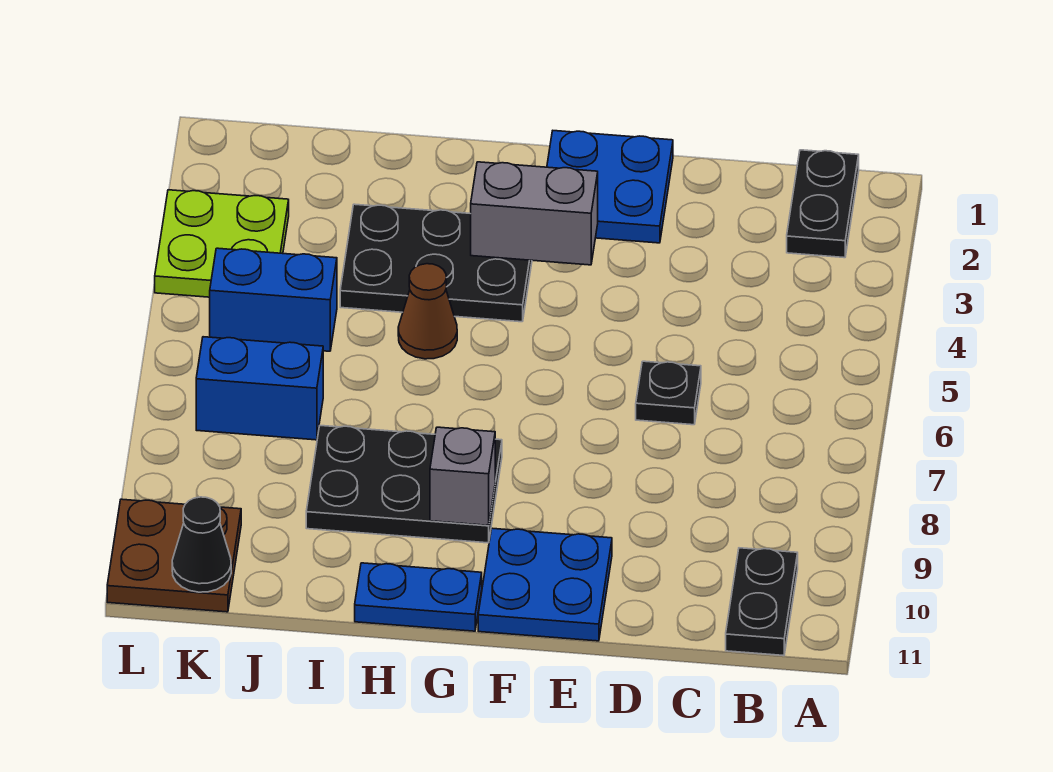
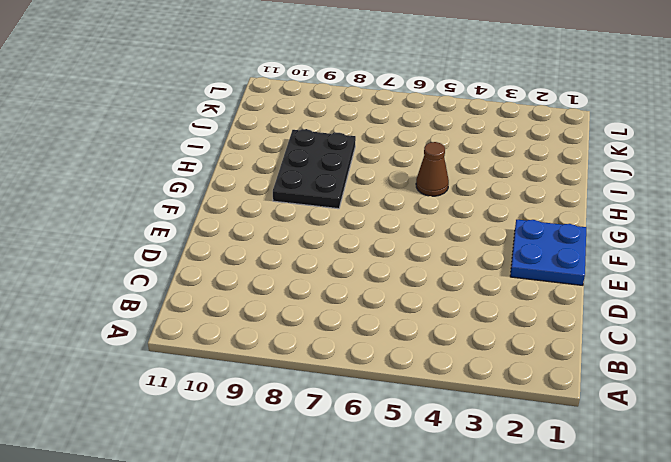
none -> black 1x2 plate [787,150,859,258]
none -> black 1x2 plate [726,548,798,656]
none -> black 1x1 plate [636,361,701,425]

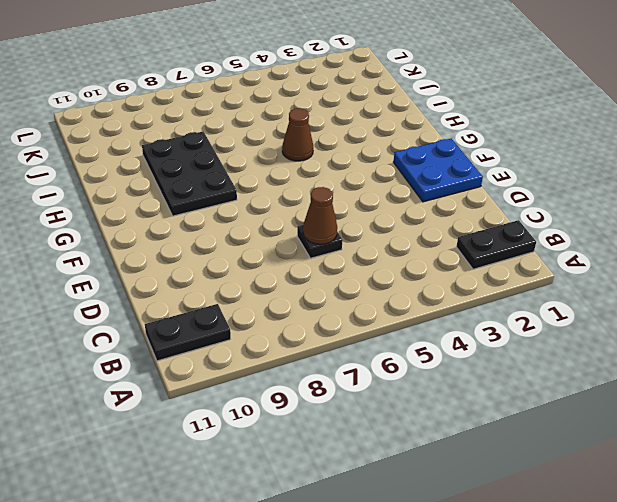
brown 1x1 cone [303,187,337,244] -> none
none -> blue 2x2 plate [478,528,612,641]
none -> black 2x3 plate [340,204,532,322]
none -> blue 1x2 plate [355,563,482,631]

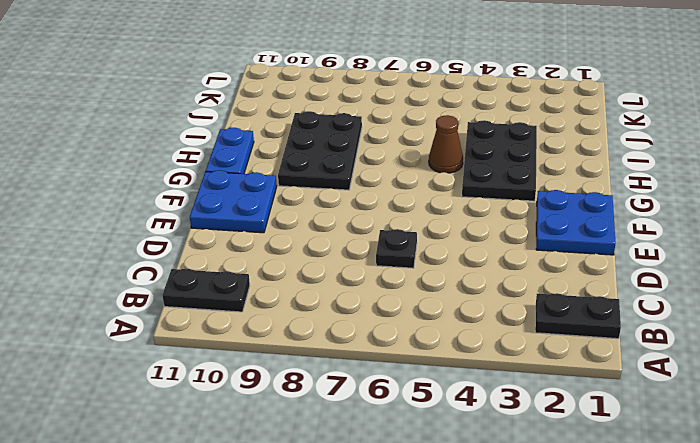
none -> blue 1x2 brick [210,248,337,351]
none -> blue 1x2 brick [196,337,323,440]
none -> lime 2x2 plate [155,190,289,297]

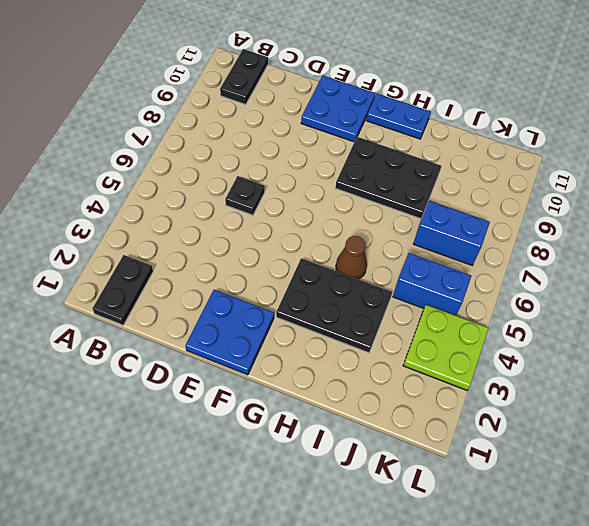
none -> brown 2x2 plate [107,499,241,612]
none -> grey 1x2 brick [471,162,598,265]
none -> grey 1x1 brick [430,427,495,525]

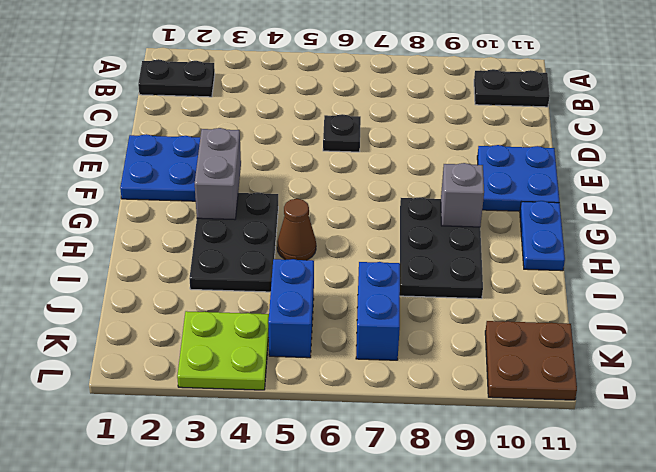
none -> black 1x1 cone [172,497,231,592]

